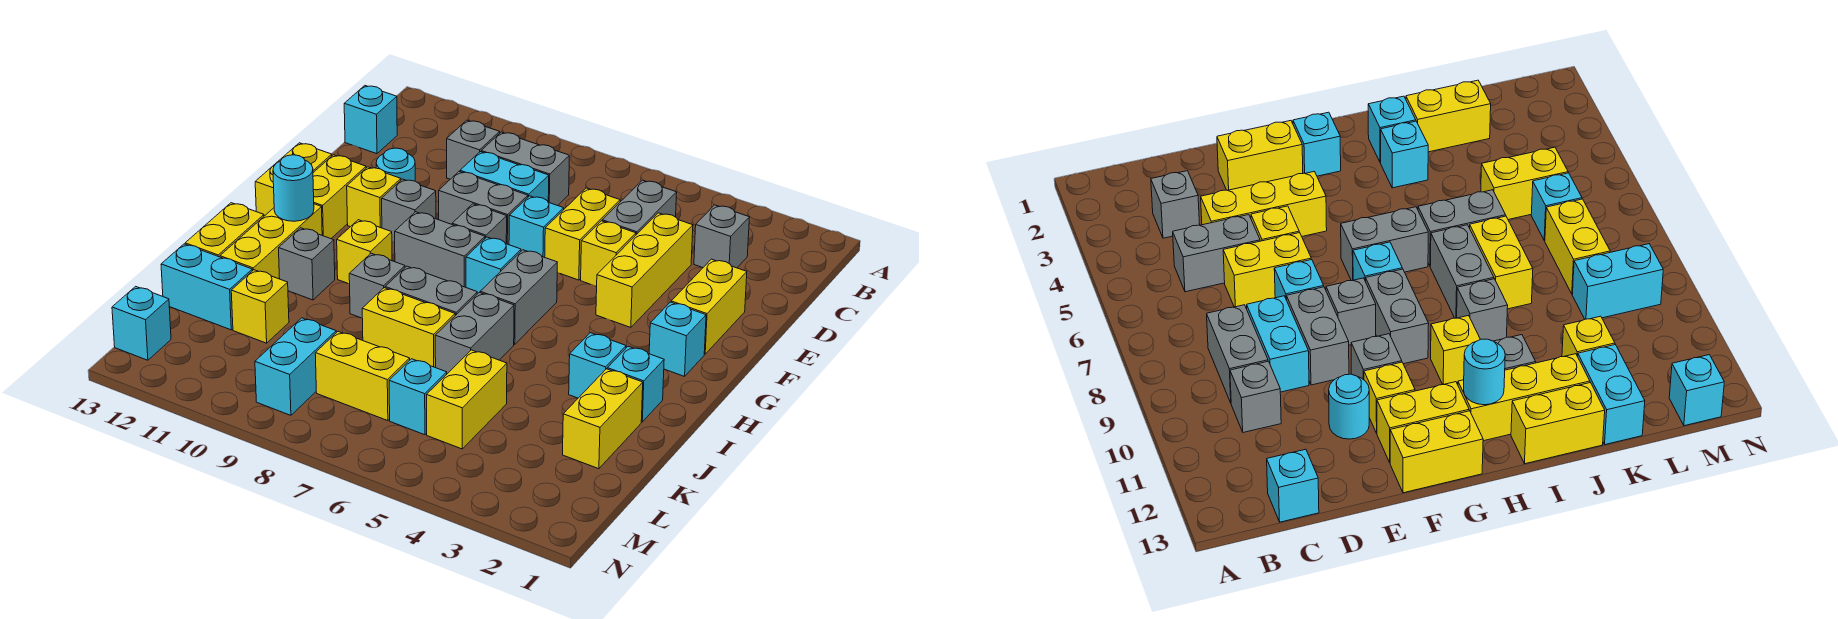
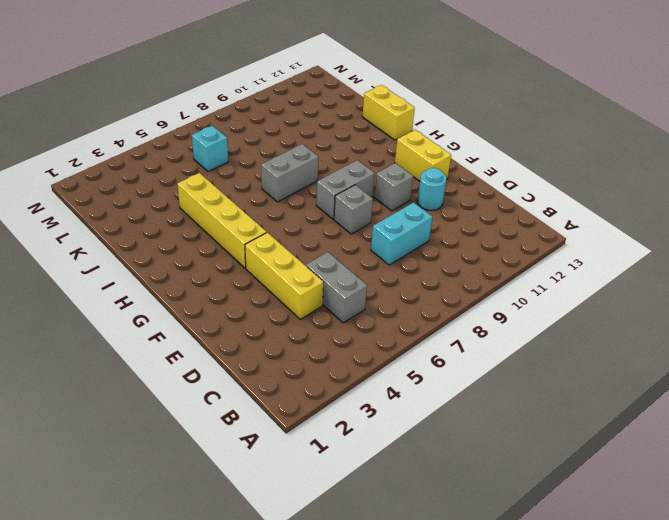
yellow 1x4 brick [177,173,267,268] -> none
none -> grey 1x1 brick [694,205,749,268]
none -> grey 1x2 brick [481,132,569,206]
none -> grey 1x1 brick [447,120,500,179]
none -> cyan 1x1 brick [344,86,397,154]

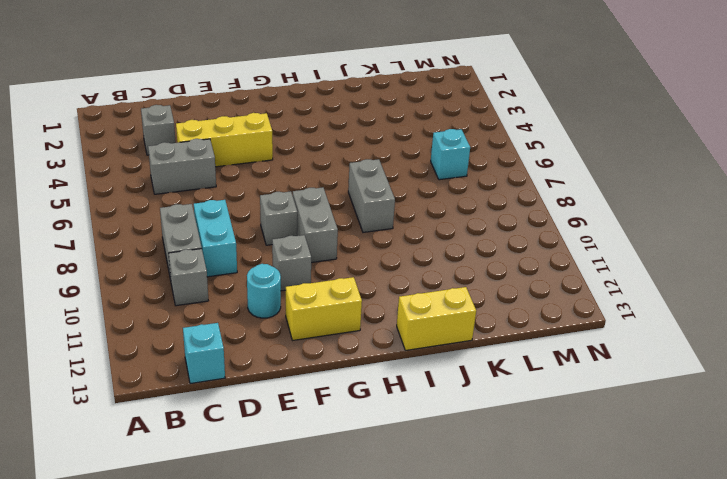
none -> yellow 1x2 brick [545,188,620,280]
none -> yellow 1x2 brick [671,259,747,354]
none -> yellow 1x1 brick [581,221,636,286]
none -> cyan 1x1 brick [509,196,564,257]

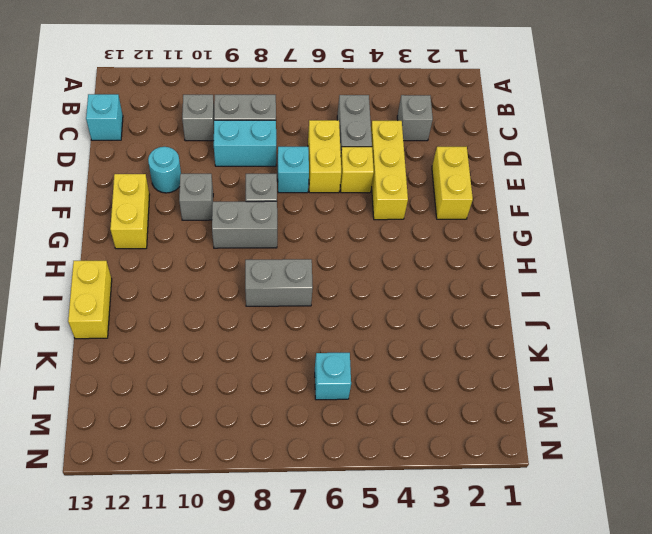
none -> grey 1x2 brick [438,171,528,245]
none -> yellow 1x1 brick [347,167,401,228]
none -> yellow 1x2 brick [255,143,332,216]
none -> cyan 1x1 brick [649,302,706,376]

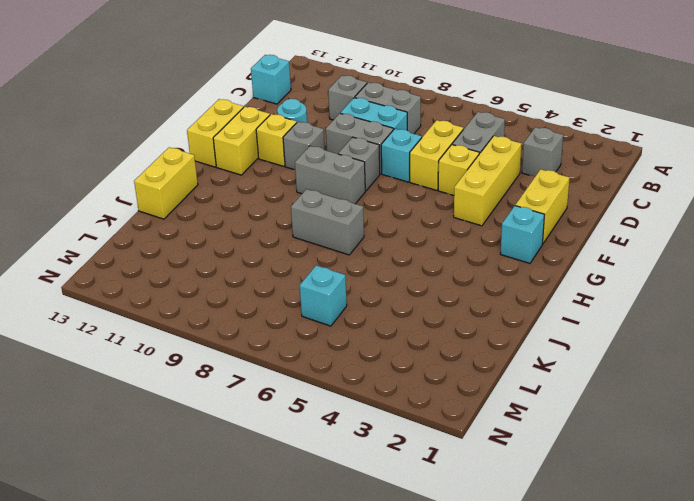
none -> grey 1x2 brick [480,250,557,344]
none -> cyan 1x1 brick [466,237,521,294]
none -> yellow 1x1 brick [337,220,392,284]
none -> yellow 1x3 brick [220,204,322,279]

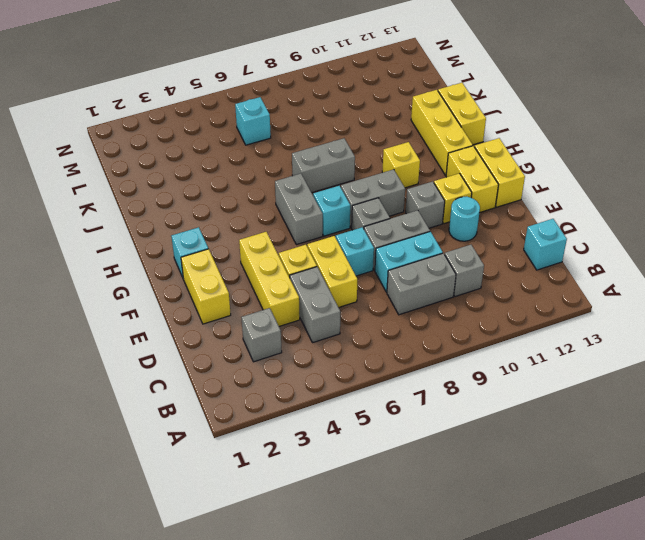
none -> cyan 1x1 brick [607,346,664,422]
none -> cyan 1x1 brick [569,333,626,398]
none -> grey 1x2 brick [435,292,514,374]
none -> grey 1x1 brick [349,253,405,318]

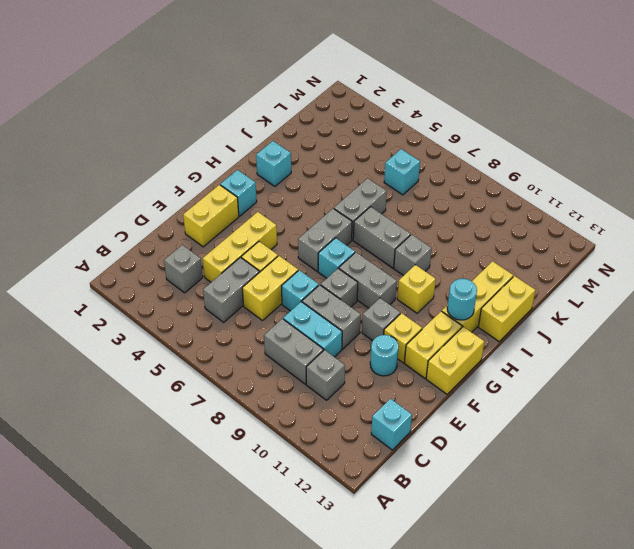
none -> cyan 1x1 brick [569,333,626,398]
none -> grey 1x1 brick [279,228,335,300]
none -> yellow 1x2 brick [563,369,643,469]
none -> yellow 1x2 brick [362,288,455,368]

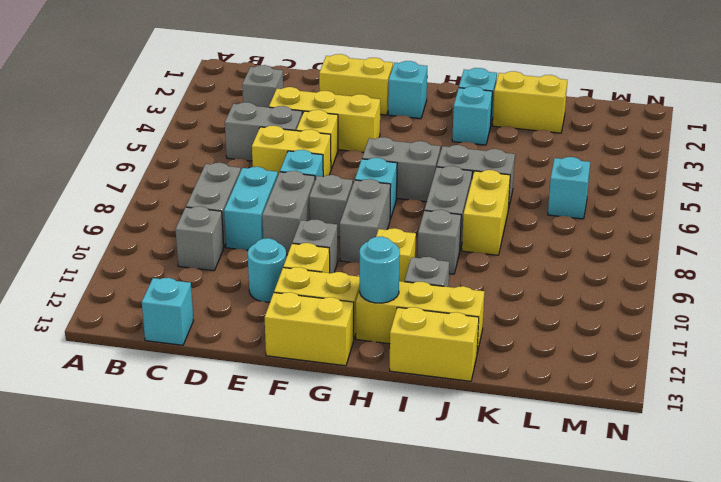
none -> yellow 1x2 brick [427,350,507,449]
none -> yellow 1x1 brick [231,270,289,343]
none -> cyan 1x2 brick [161,244,252,330]
none -> yellow 1x2 brick [315,332,410,421]

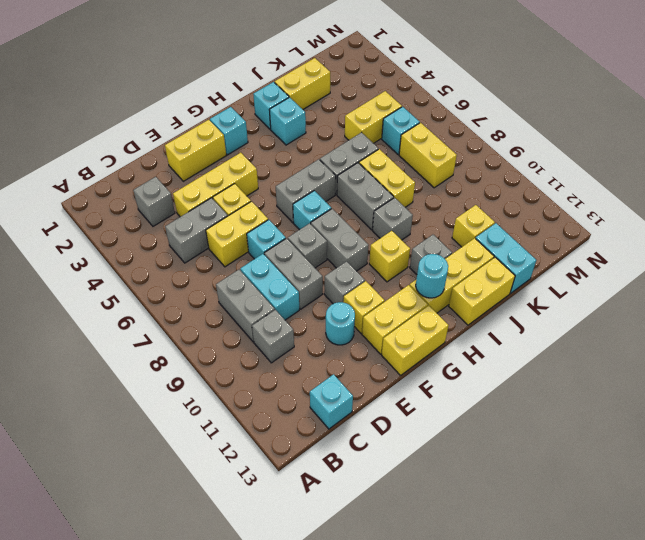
none -> cyan 1x2 brick [255,318,336,415]
none -> cyan 1x1 brick [112,286,171,360]

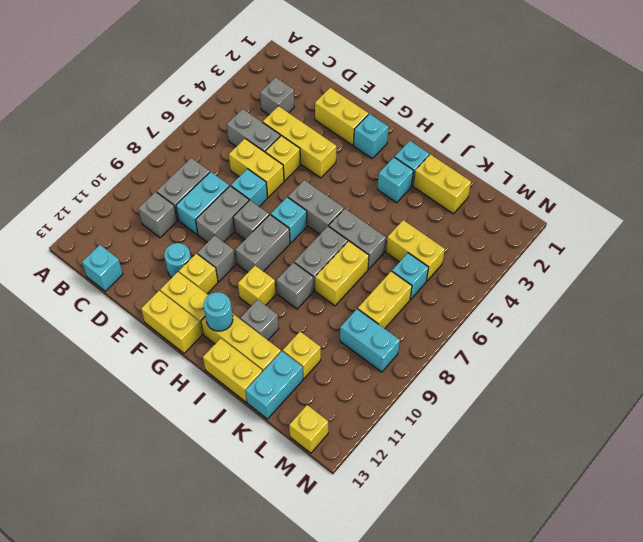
yellow 1x1 brick [289,405,328,453] -> cyan 1x1 brick [112,286,171,360]

